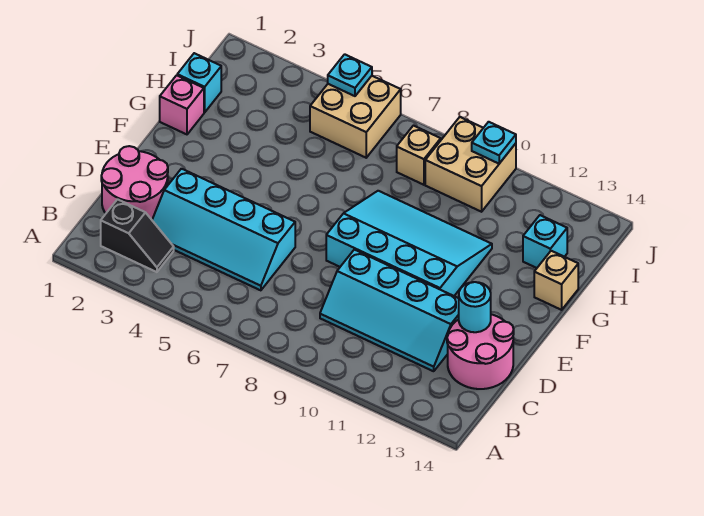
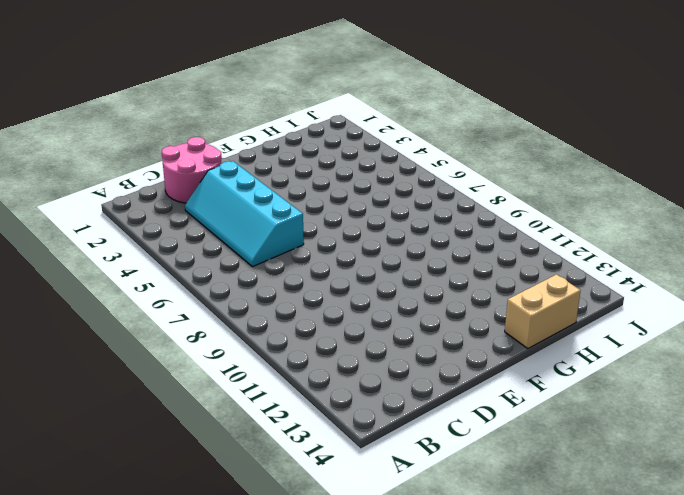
tan 1x2 brick [505,274,581,349] -> tan 1x1 brick [534,251,578,310]
none -> black 1x2 slope [101,199,174,272]
none -> cyan 2x4 slope [320,250,459,371]
none -> pink 2x2 round brick [447,314,514,389]

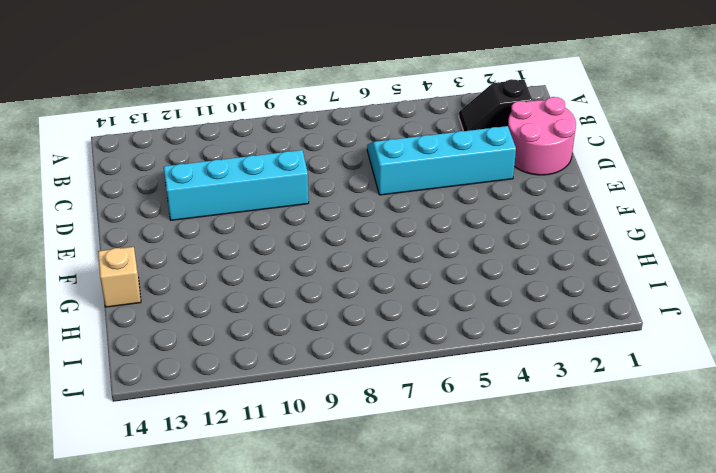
none -> pink 2x2 round brick [447,314,514,389]
none -> cyan 3x4 slope [326,191,492,296]
none -> pink 1x1 brick [160,75,204,134]

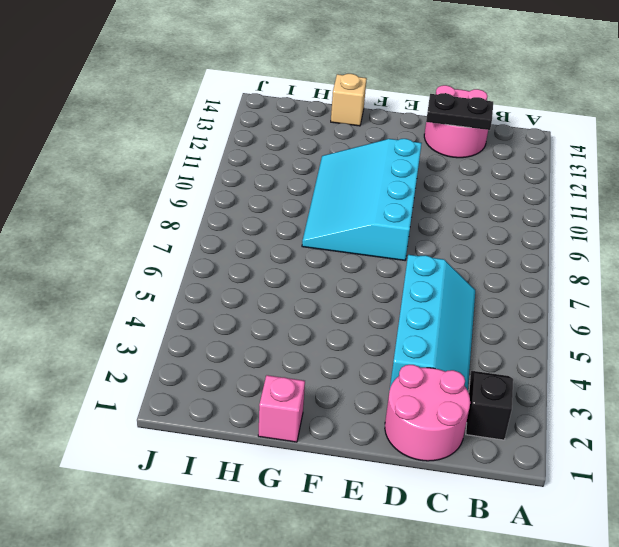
black 1x2 plate [426,93,493,130] -> cyan 1x1 round brick [459,282,491,332]
none -> cyan 2x4 slope [320,250,459,371]
none -> cyan 1x1 brick [177,53,221,112]
none -> cyan 1x1 brick [523,215,567,268]

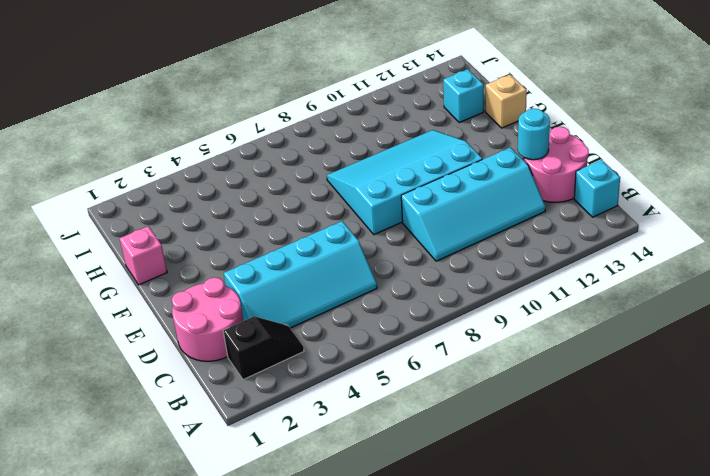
cyan 1x1 brick [574,160,620,217] -> cyan 1x1 brick moved to [177,53,221,112]
none -> tan 2x2 brick [310,76,401,158]
none -> tan 1x1 brick [397,126,441,185]
none -> tan 2x2 brick [425,117,516,212]

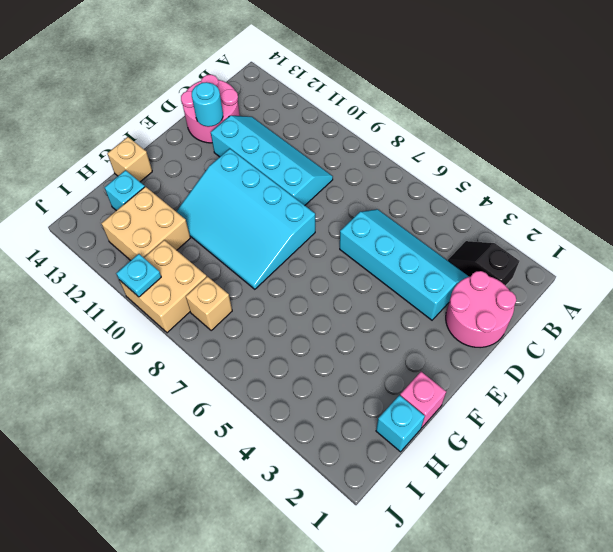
tan 2x2 brick [101,187,190,260] -> tan 2x2 brick moved to [310,76,401,158]
none -> cyan 1x1 plate [328,54,372,96]

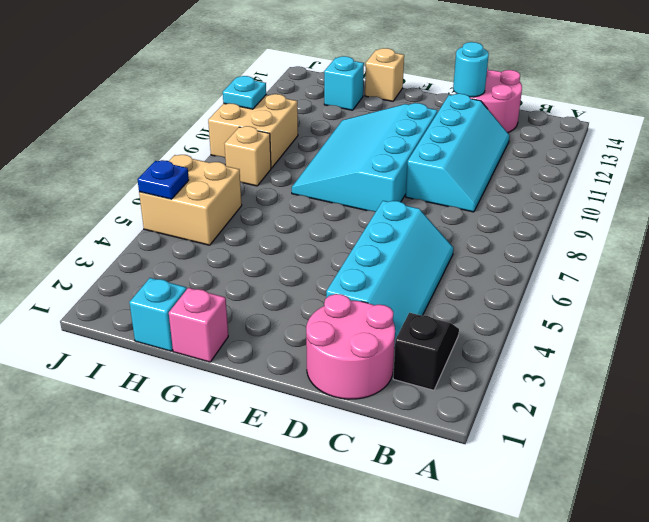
blue 1x1 plate [137,160,189,199] -> cyan 1x1 plate [328,54,372,96]

